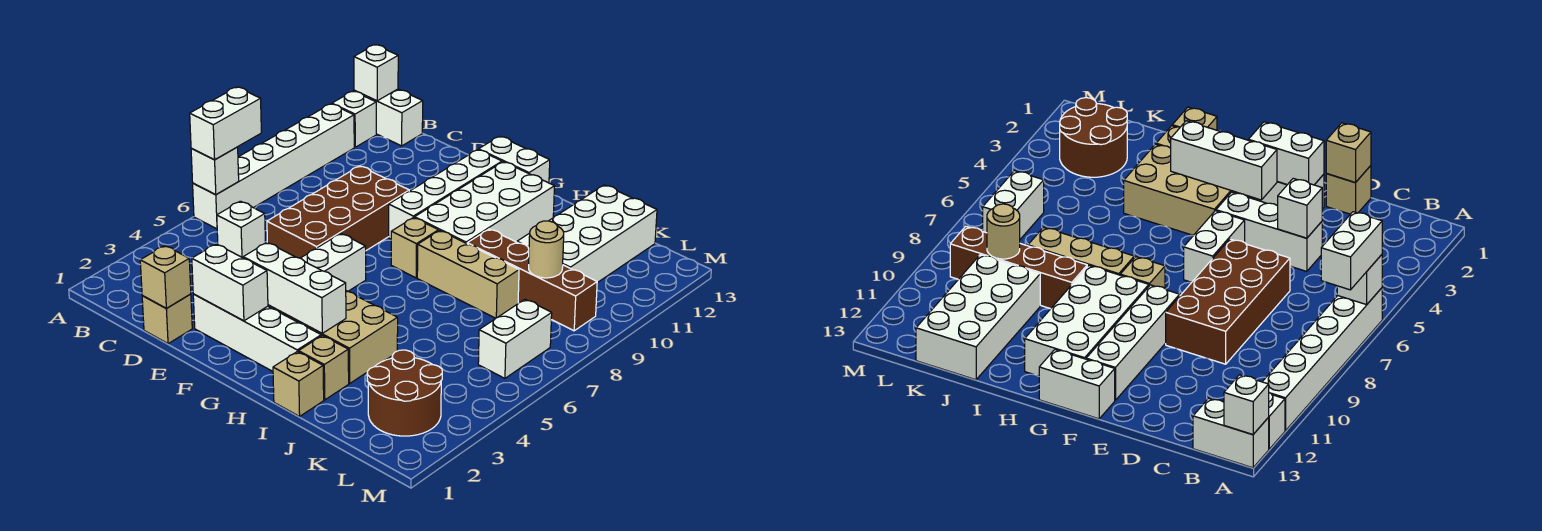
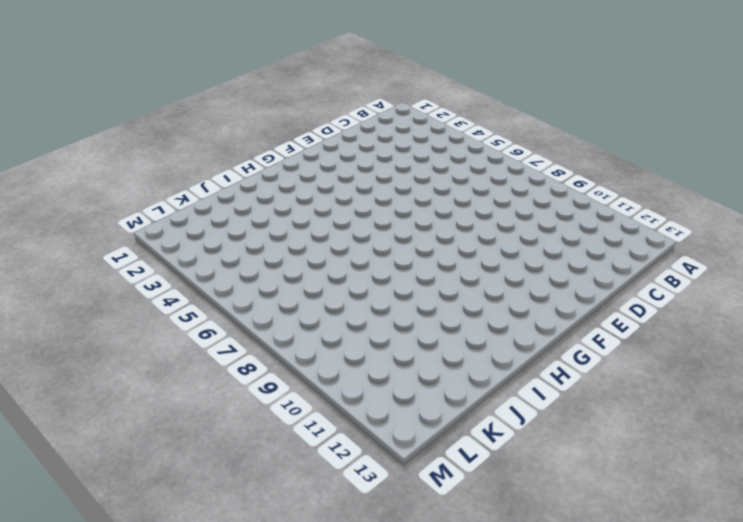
none -> white 1x6 brick [193,104,354,229]
none -> white 1x1 brick [332,91,376,147]
none -> white 1x2 brick [354,89,423,146]

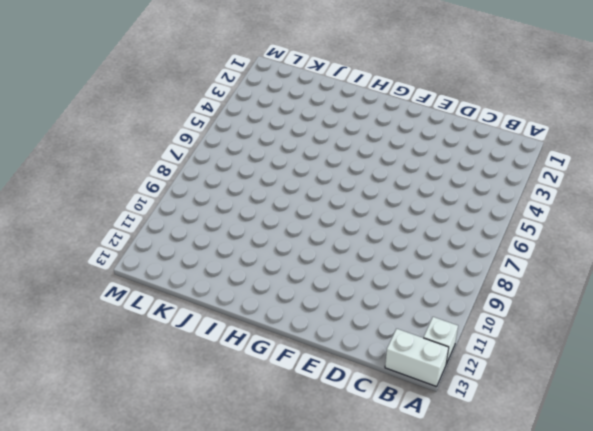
none -> white 1x6 brick [193,104,354,229]
none -> tan 1x1 brick [142,294,192,344]
none -> white 1x3 brick [1216,192,1322,271]

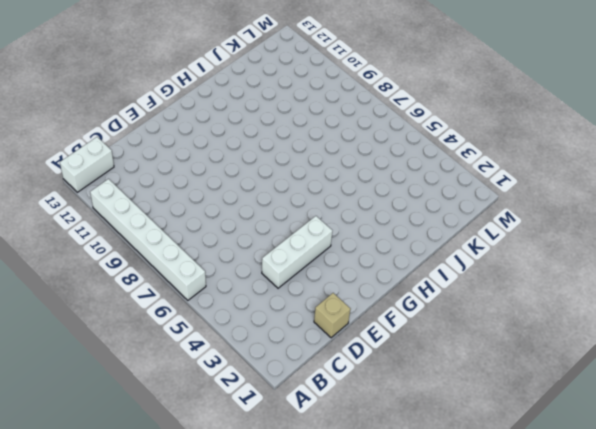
none -> white 1x1 brick [332,91,376,147]
none -> brown 2x4 brick [267,166,409,258]
none -> white 1x4 brick [193,294,321,371]

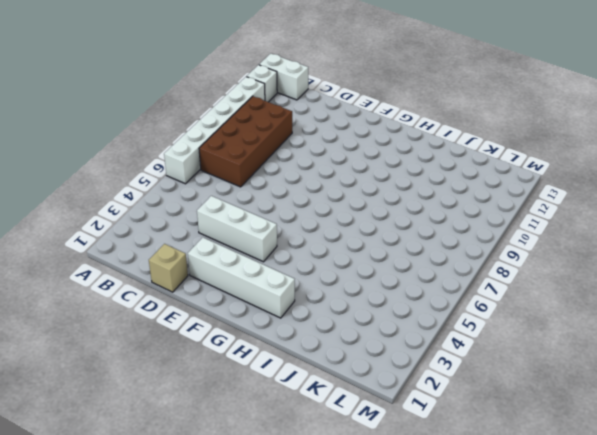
brown 2x4 brick [199,96,292,187] -> brown 2x4 brick moved to [267,166,409,258]
none -> white 1x2 brick [301,234,366,291]
none -> white 1x4 brick [389,150,502,239]
none -> white 1x2 brick [479,136,550,183]

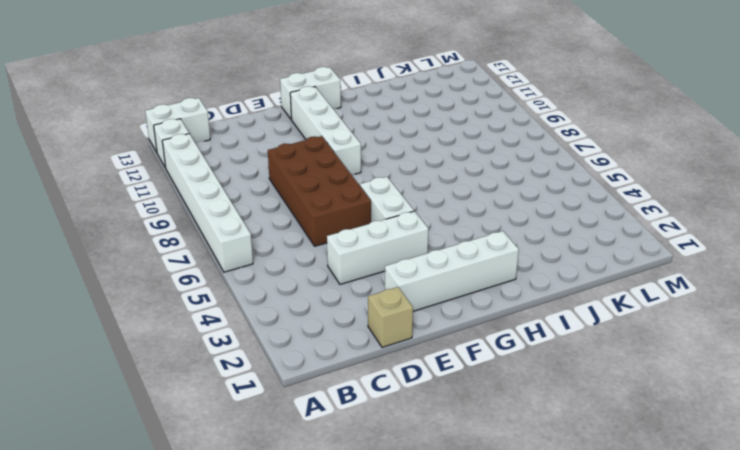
none -> tan 2x3 brick [270,291,398,383]
none -> tan 1x1 brick [391,217,438,278]
none -> white 2x4 brick [415,162,554,244]

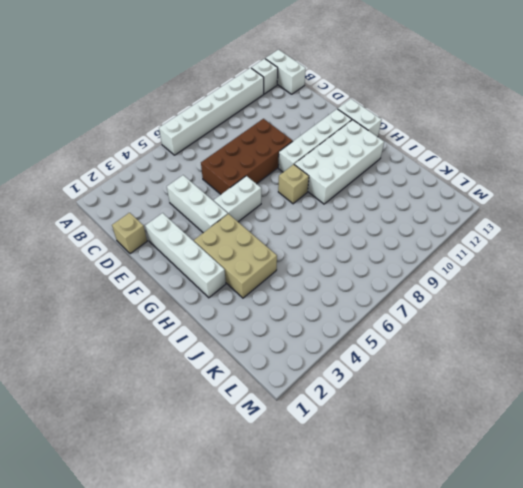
none -> tan 1x3 brick [417,231,519,318]
none -> tan 1x1 brick [273,352,324,416]
none -> tan 1x1 brick [299,336,349,400]

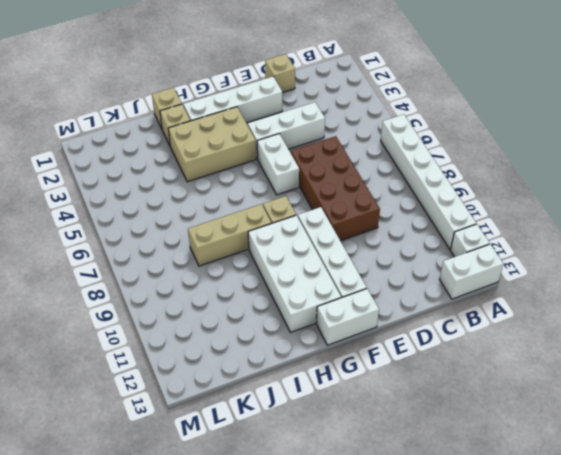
none -> brown 1x4 brick [467,229,597,331]
none -> white 2x4 brick [517,185,657,283]
none -> brown 2x2 round brick [367,350,442,436]

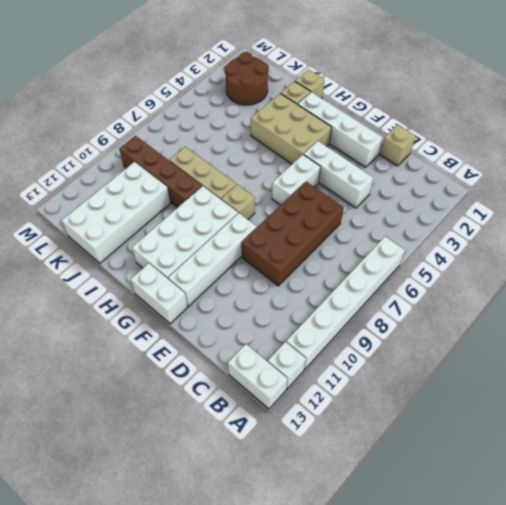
none -> white 1x2 brick [478,299,552,378]
none -> white 1x1 brick [191,147,239,195]
none -> white 1x1 brick [354,45,398,101]

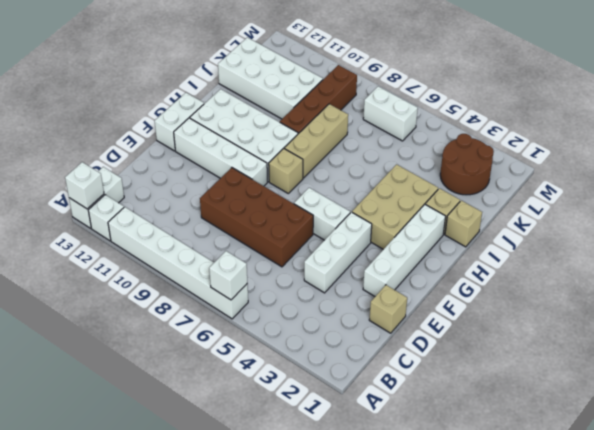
none -> tan 1x1 brick [140,246,191,308]
none -> white 1x1 brick [217,201,266,258]
none -> white 1x2 brick [192,244,268,321]

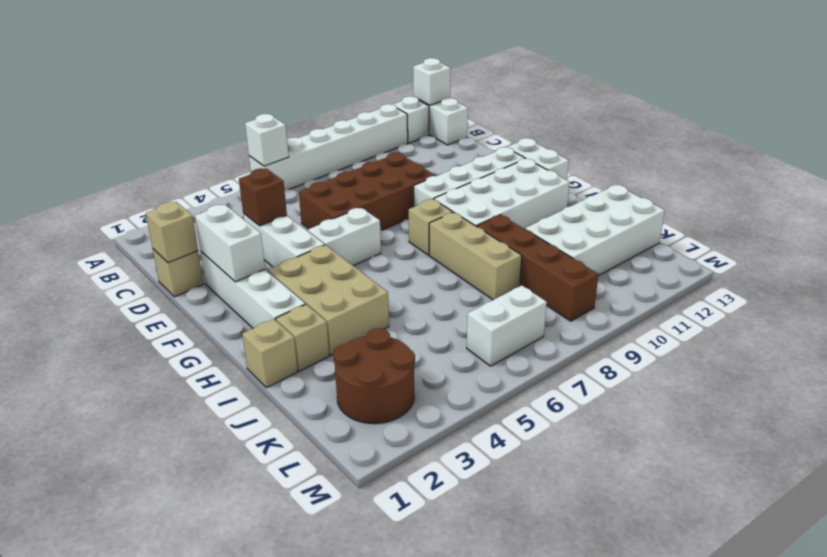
brown 1x1 brick [239,168,287,226] -> white 1x1 brick [217,201,266,258]
none -> white 1x3 brick [243,242,346,333]
none -> tan 1x1 round brick [529,221,564,278]
none -> white 1x2 brick [190,87,261,160]

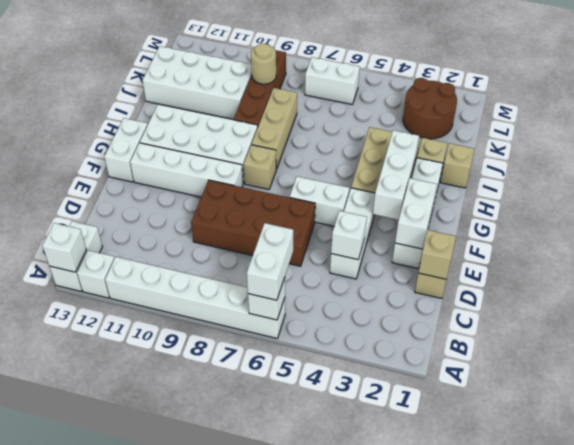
white 1x2 brick [247,223,293,300] -> white 1x2 brick turned to [190,87,261,160]

